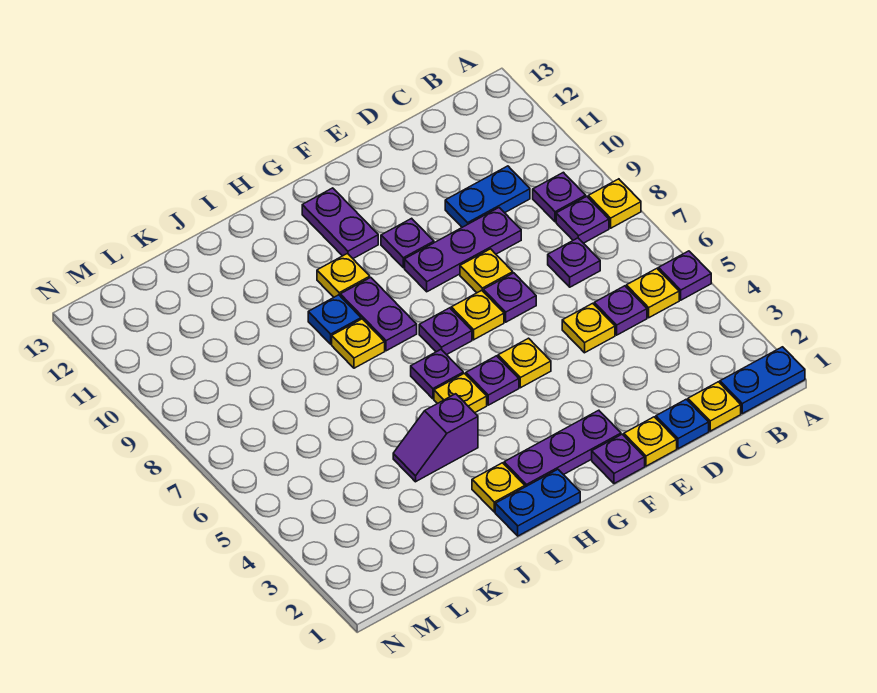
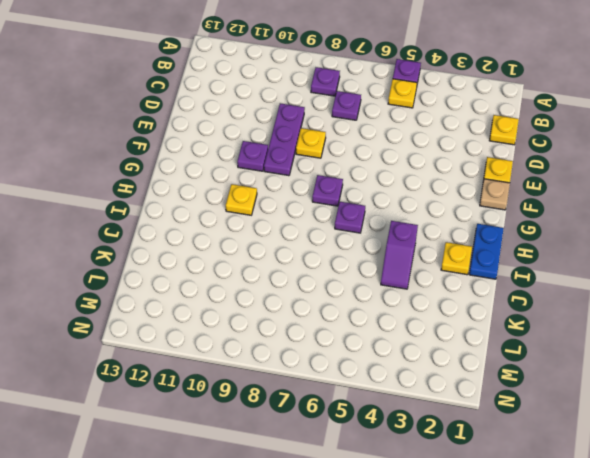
tan 1x1 plate [480,179,510,210] -> purple 1x1 plate [592,434,645,484]
none -> blue 1x2 plate [720,347,805,414]
none -> yellow 1x1 plate [588,179,641,228]
none -> purple 1x1 plate [533,172,586,222]
none -> purple 1x1 plate [594,286,647,335]

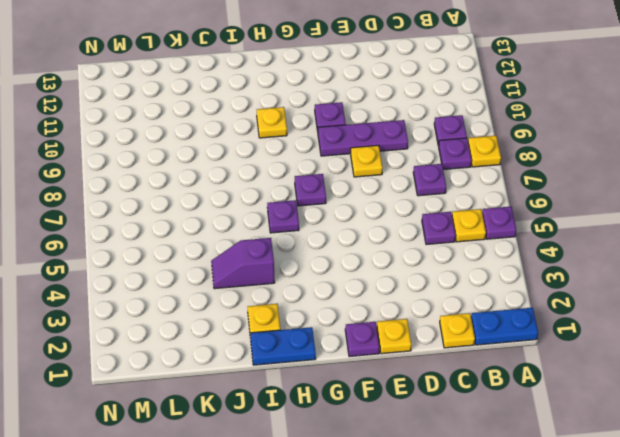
none -> blue 1x2 plate [445,166,530,227]
none -> blue 1x1 plate [656,399,709,449]
none -> yellow 1x1 plate [562,303,615,353]
none -> purple 1x1 plate [483,273,536,322]

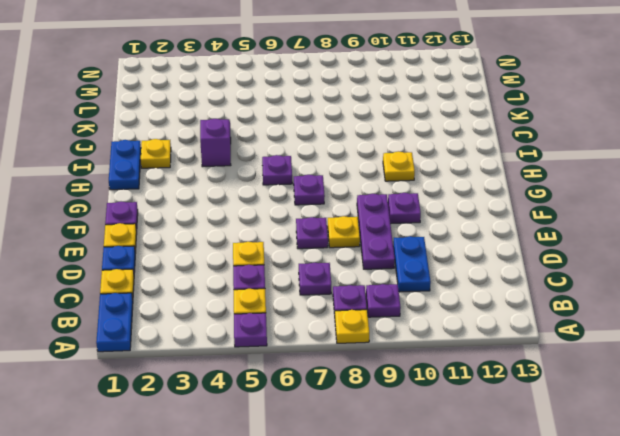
none -> purple 1x3 plate [504,410,621,487]
none -> yellow 1x1 plate [498,338,551,388]
none -> yellow 1x1 plate [451,290,504,340]
none -> purple 1x1 plate [466,356,519,405]

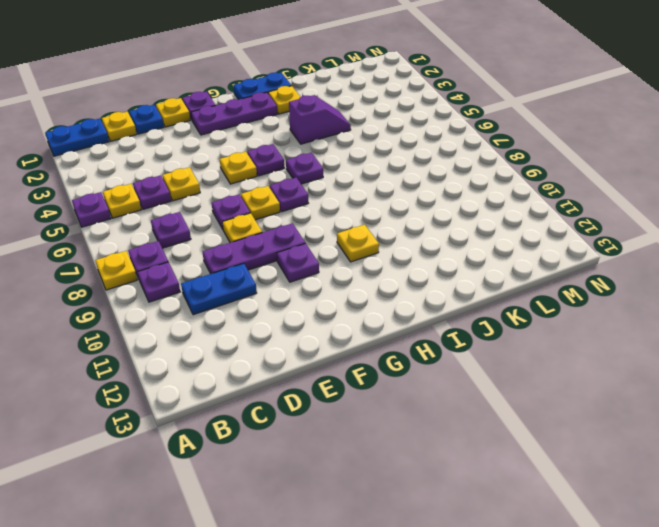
none -> purple 1x2 plate [302,188,378,259]
none -> yellow 1x1 plate [434,373,487,413]
none -> purple 1x2 plate [340,278,417,351]
none -> yellow 1x1 plate [332,319,385,368]

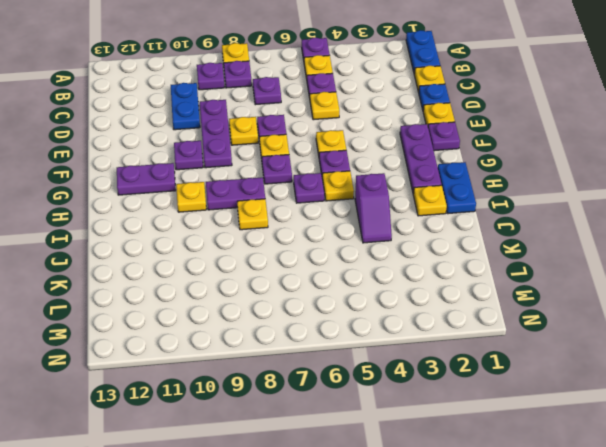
none -> blue 1x1 plate [308,295,361,344]

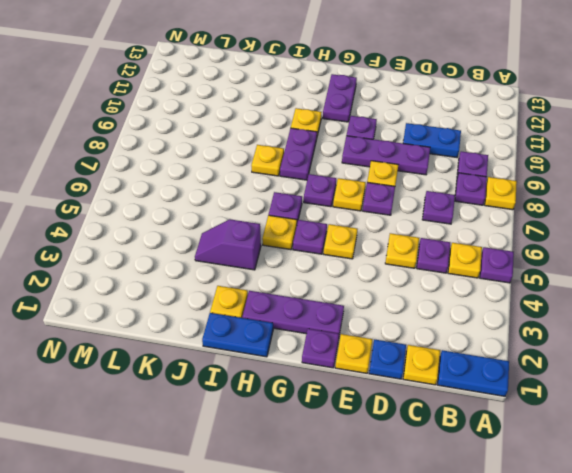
none -> blue 1x1 plate [308,295,361,344]

